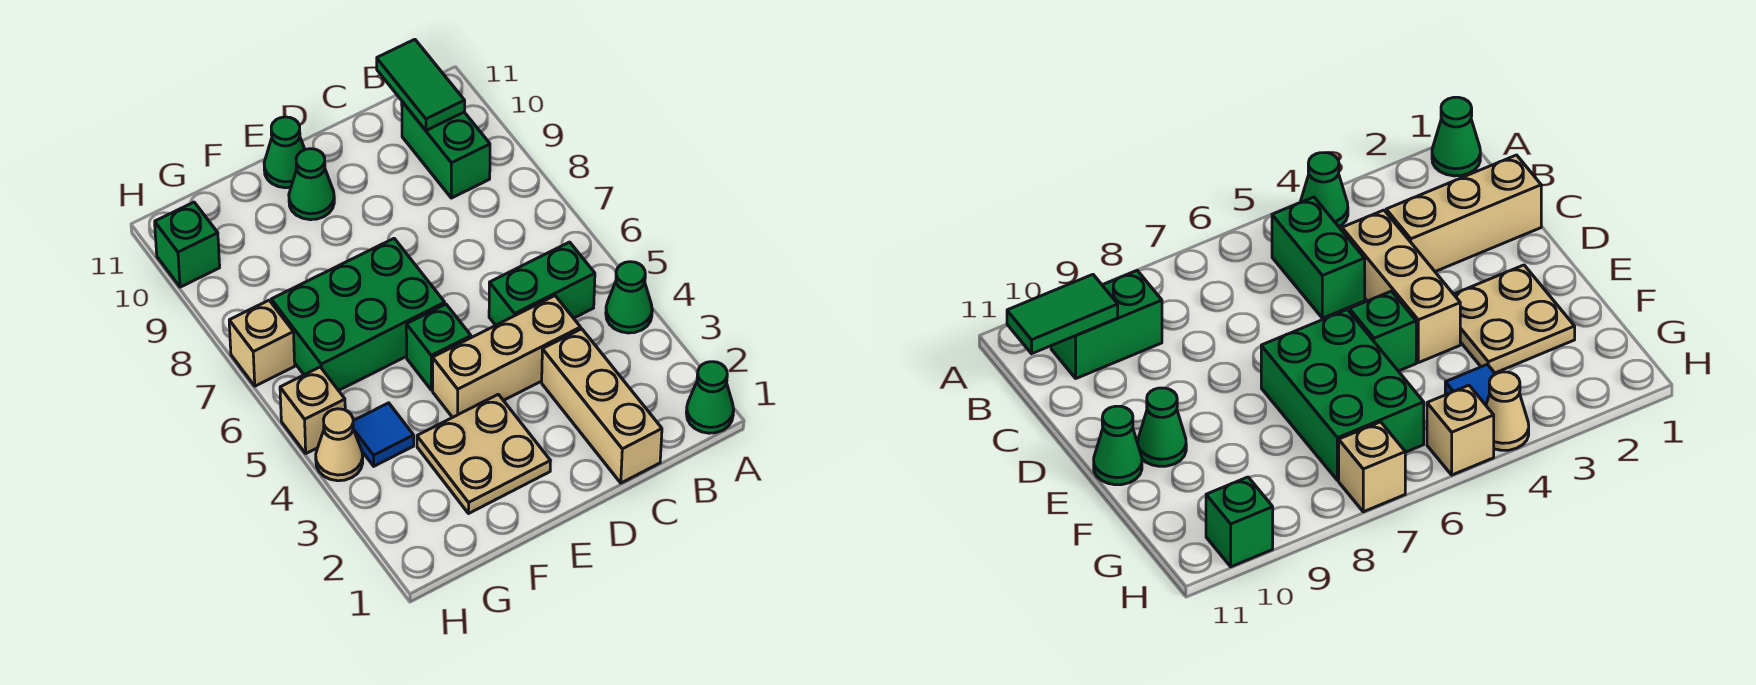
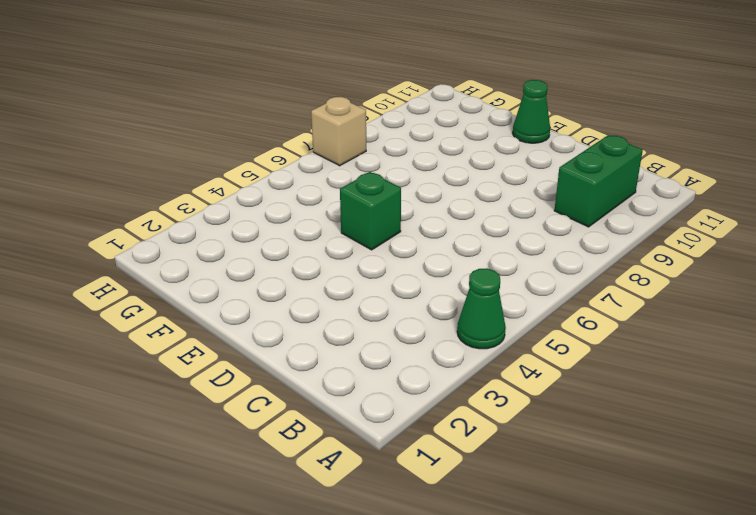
none -> green 1x1 cone [686,362,734,433]
none -> green 1x2 brick [489,242,595,325]
none -> tan 1x3 brick [542,329,662,483]

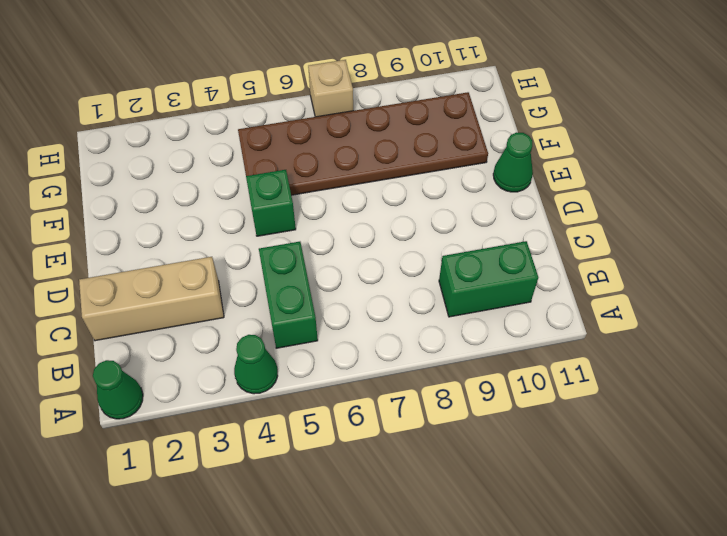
brown 2x6 plate [238,92,488,195] -> green 2x3 brick [271,239,445,390]
none -> tan 1x3 brick [433,296,581,417]
none -> tan 2x2 plate [417,394,550,514]
none -> green 1x1 cone [289,149,334,220]

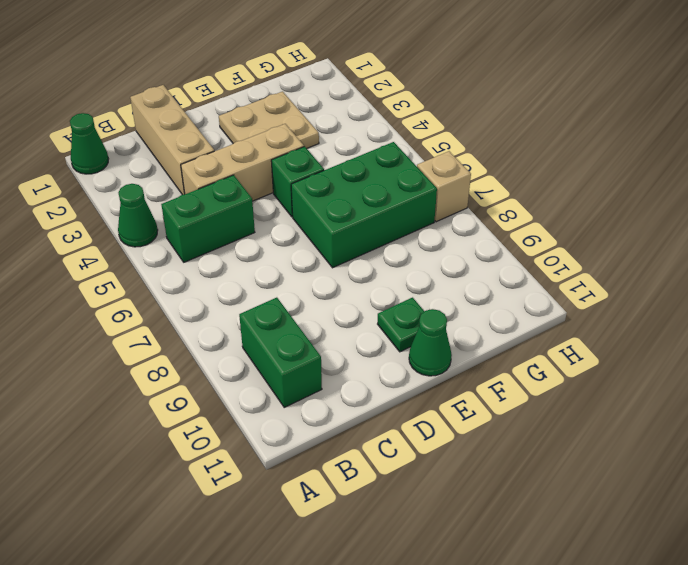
green 1x1 plate [378,298,425,352] -> green 1x1 cone [289,149,334,220]
none -> blue 1x1 tile [353,403,414,466]
none -> tan 1x1 cone [316,409,363,481]
none -> tan 1x1 brick [280,367,345,453]

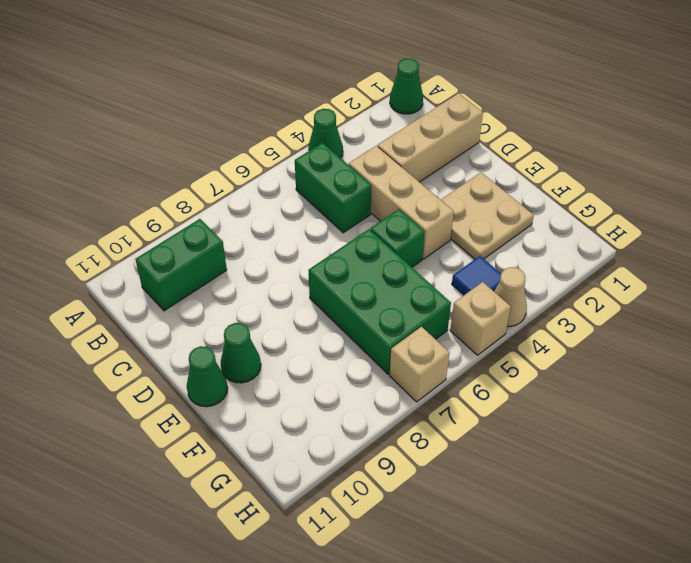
none -> green 1x1 brick [155,202,220,287]
none -> green 1x2 tile [377,39,465,130]

